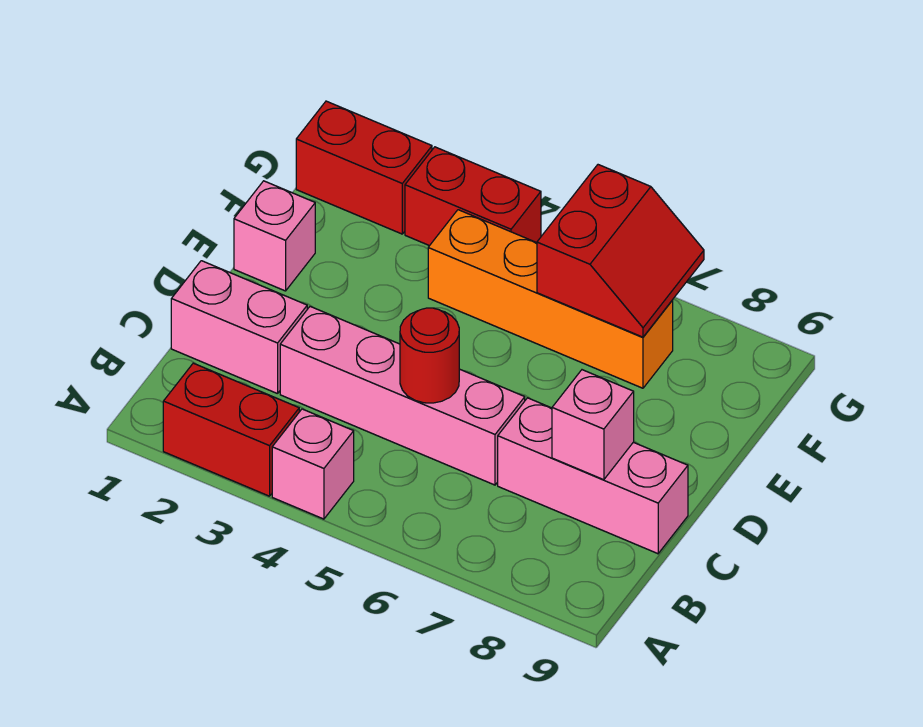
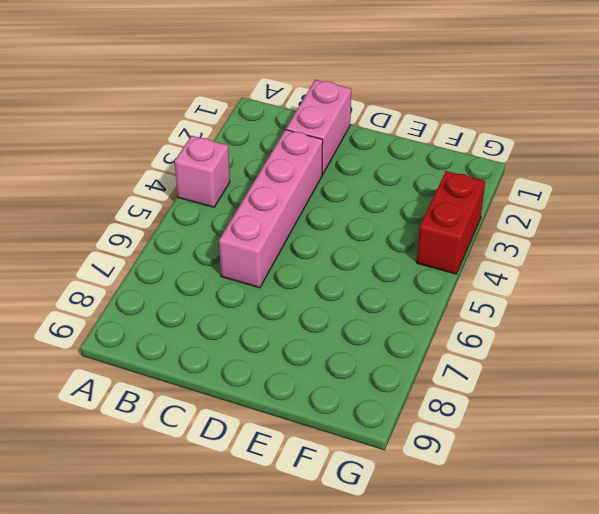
none -> red 1x2 brick [163,363,299,496]
none -> pink 1x3 brick [498,398,688,554]
none -> pink 1x1 brick [234,181,315,291]

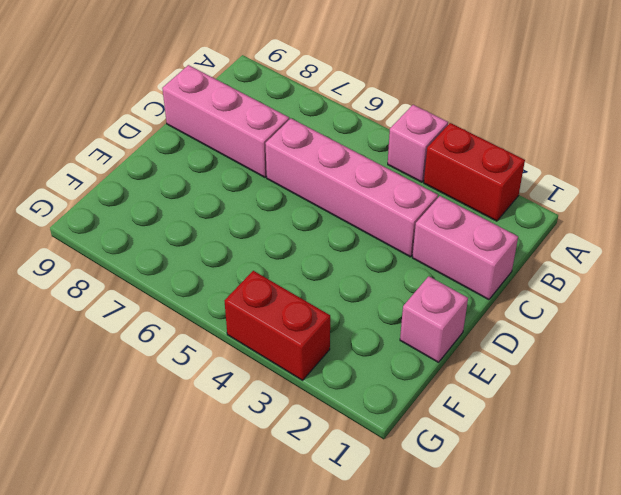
none -> orange 1x4 brick [428,210,673,388]
none -> red 1x2 brick [296,101,432,234]
none -> red 1x1 round brick [400,308,459,403]

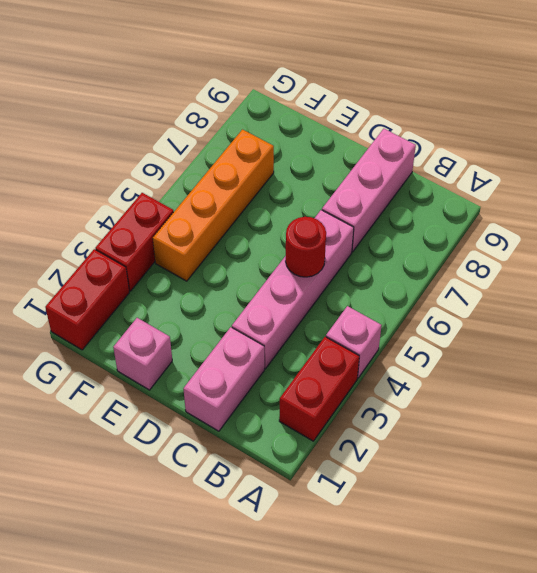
none -> pink 1x1 brick [552,370,634,480]
none -> red 2x2 slope [537,165,704,337]

